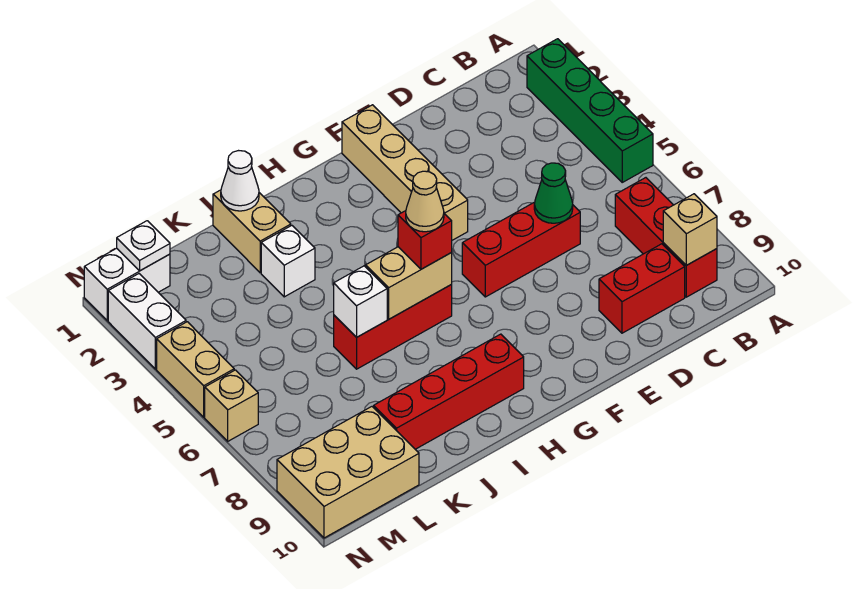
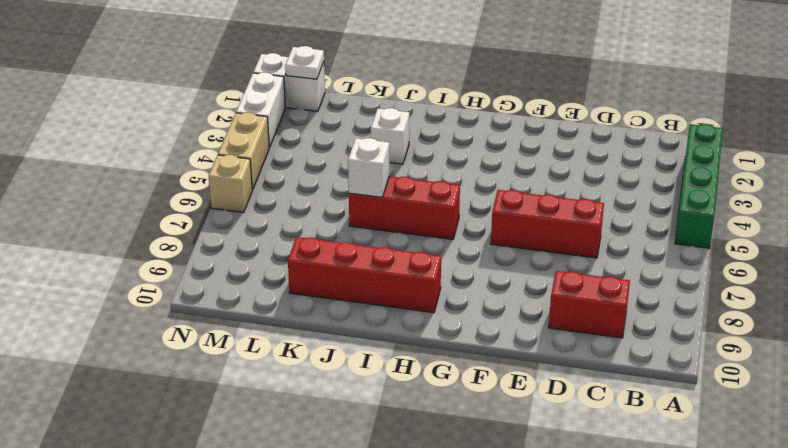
none -> red 1x3 brick [615,178,717,297]
none -> tan 1x4 brick [342,105,468,240]
none -> tan 1x2 brick [213,190,291,273]

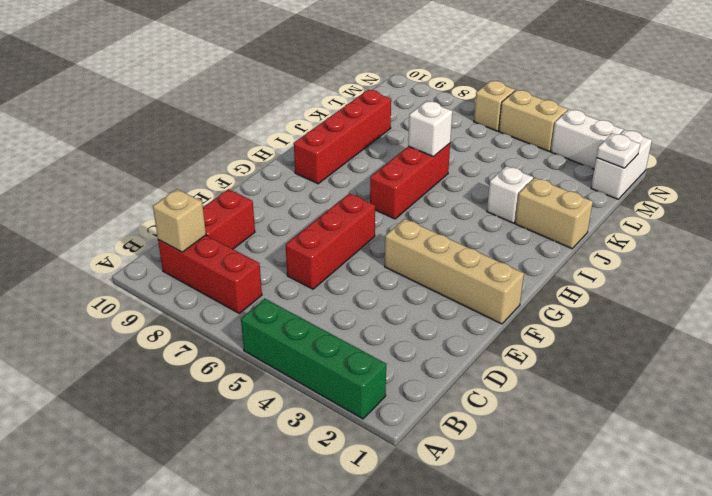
none -> tan 2x3 brick [277,407,419,538]
none -> green 1x1 cone [534,163,573,223]
none -> tan 1x2 brick [366,247,452,319]

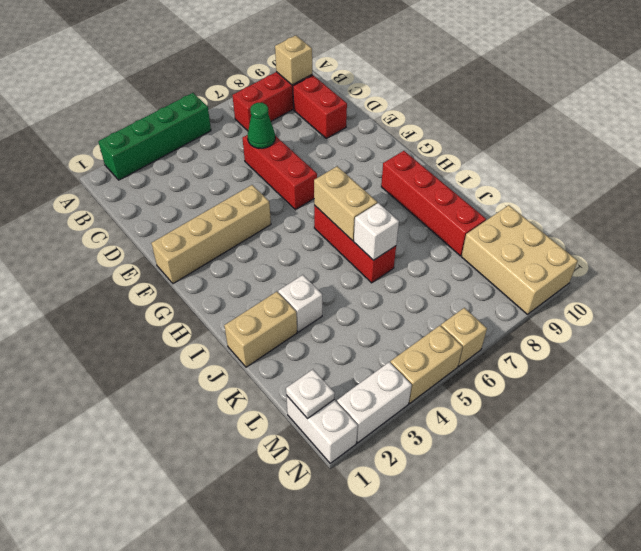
none -> white 1x1 cone [221,151,259,211]
none -> red 1x1 brick [398,211,452,269]
none -> tan 1x1 cone [406,171,444,232]

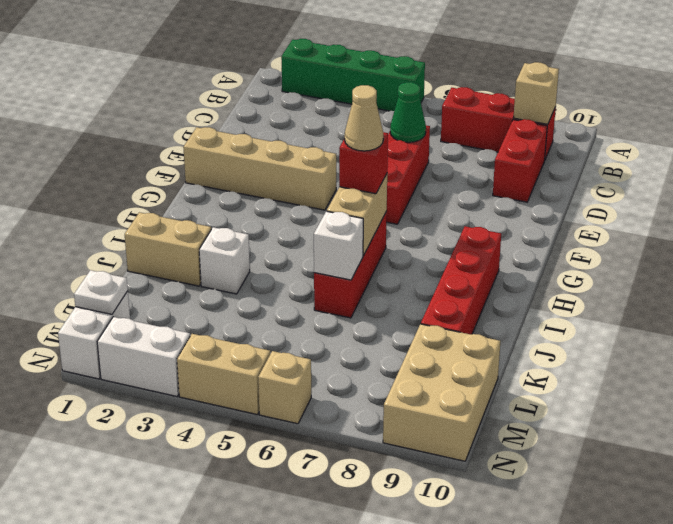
none -> white 1x1 cone [221,151,259,211]

